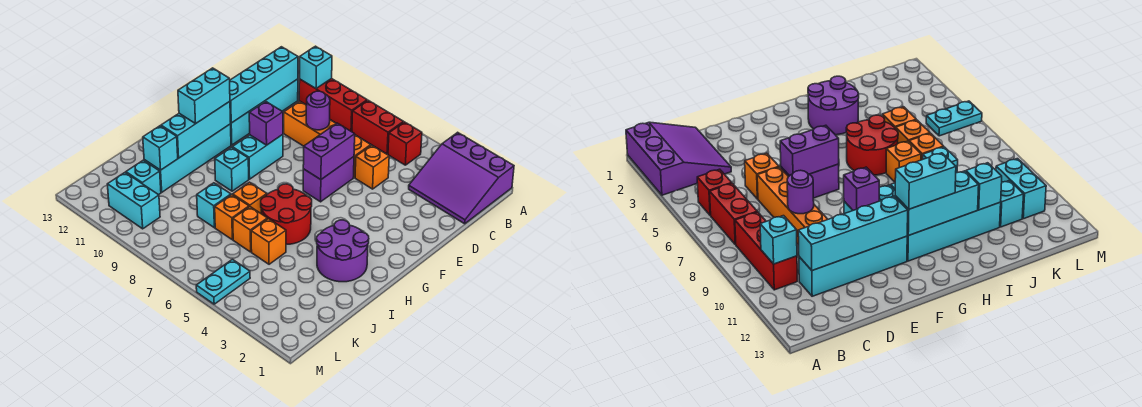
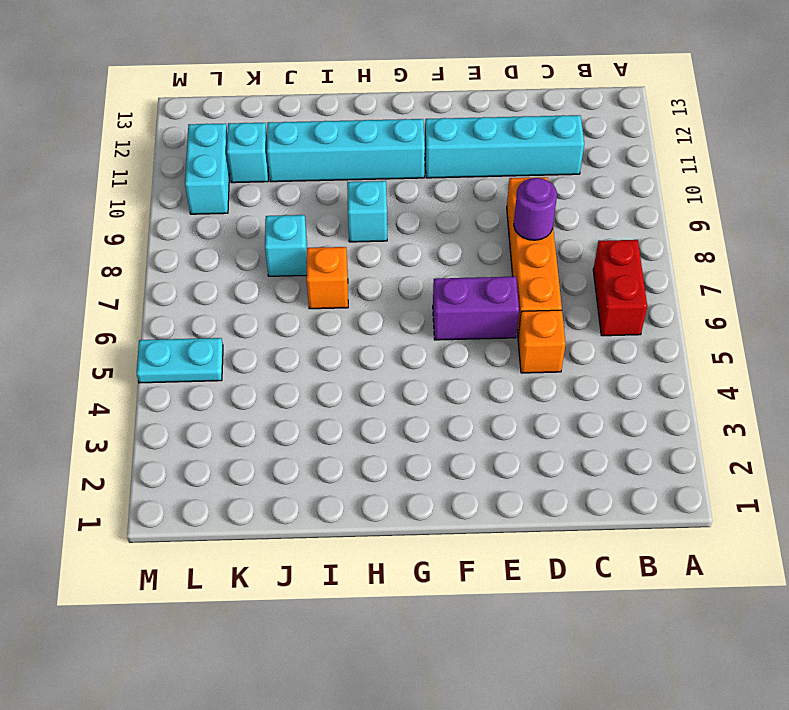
none -> purple 3x3 slope [409,132,514,224]
none -> red 1x1 brick [388,122,422,165]
none -> red 1x3 brick [299,78,367,132]

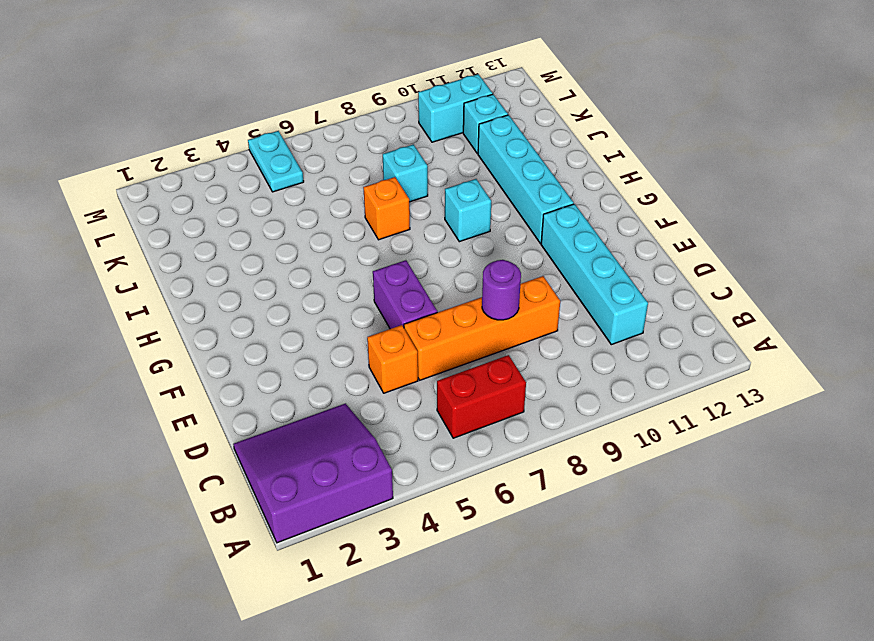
none -> red 1x1 brick [388,122,422,165]
none -> red 1x3 brick [299,78,367,132]
none -> cyan 1x2 brick [232,135,283,179]

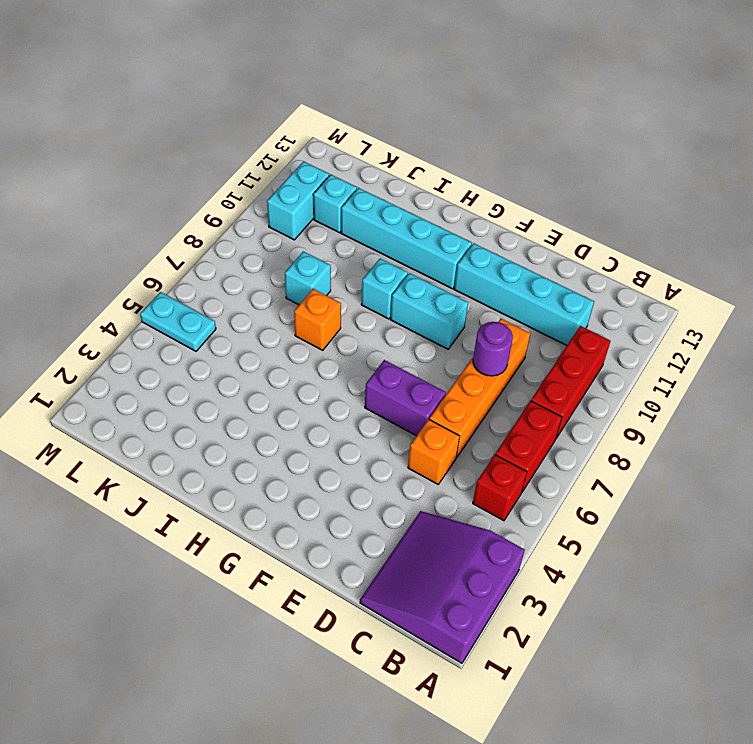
none -> purple 2x2 round brick [317,220,369,282]
none -> red 2x2 round brick [261,184,312,244]
none -> orange 1x1 brick [251,219,286,264]

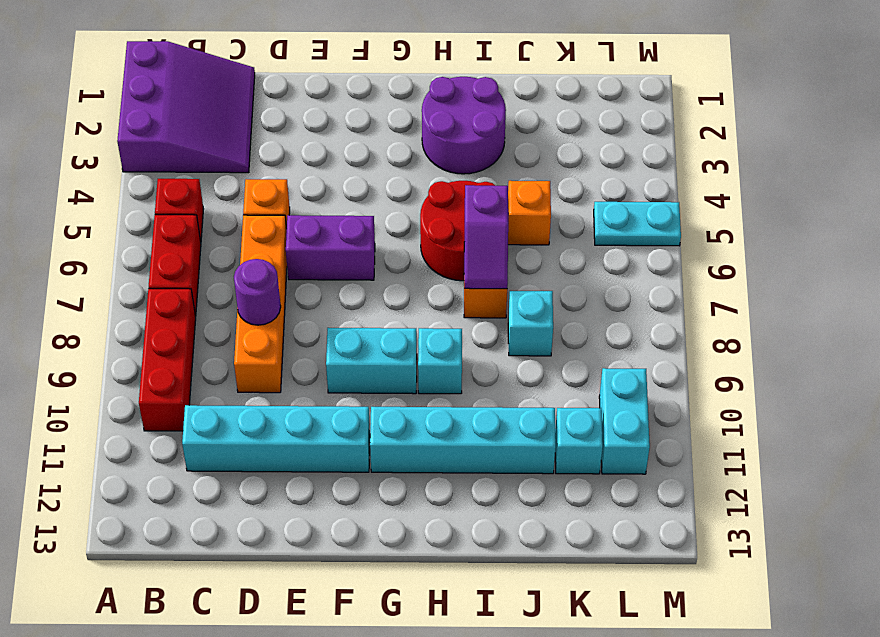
purple 1x2 slope [464,185,508,289] -> none
none -> orange 1x1 brick [233,207,267,252]
none -> orange 1x1 brick [215,195,249,240]
none -> cyan 1x1 brick [300,46,332,89]

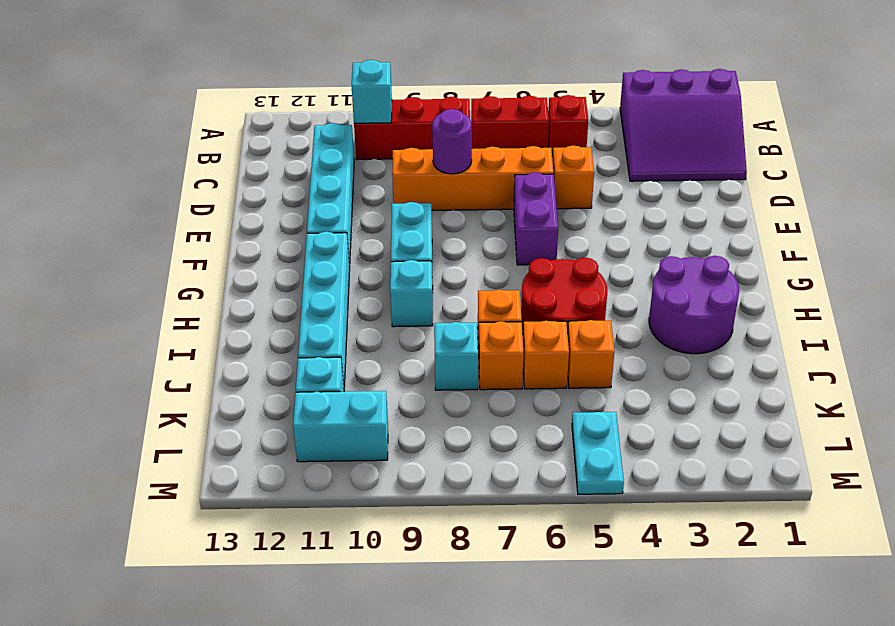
none -> cyan 1x4 brick [230,47,298,123]
none -> purple 1x2 brick [303,123,355,180]
none -> purple 1x1 brick [249,102,283,145]

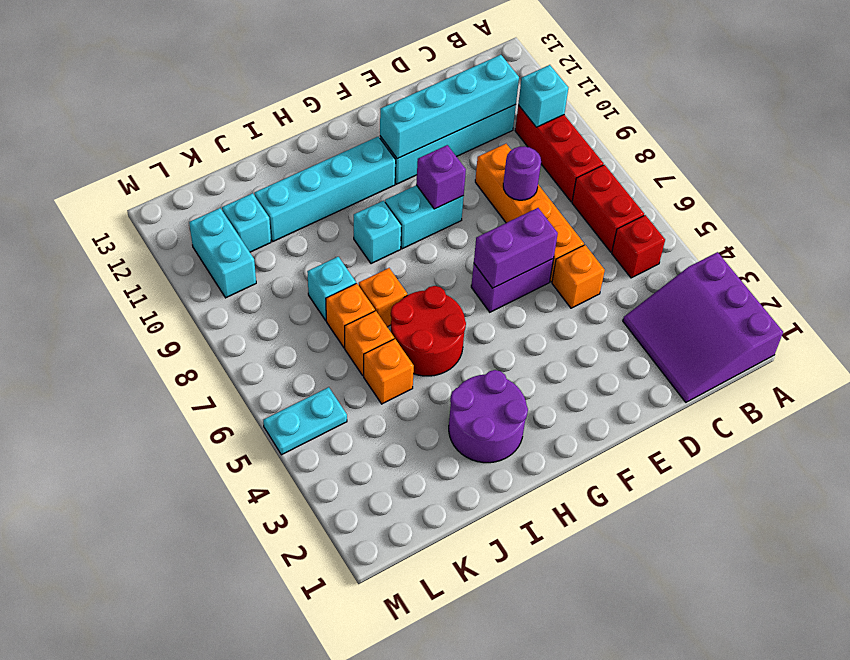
none -> cyan 1x3 brick [161,102,231,158]
none -> cyan 1x1 brick [143,126,178,170]
none -> cyan 1x2 brick [178,68,230,124]

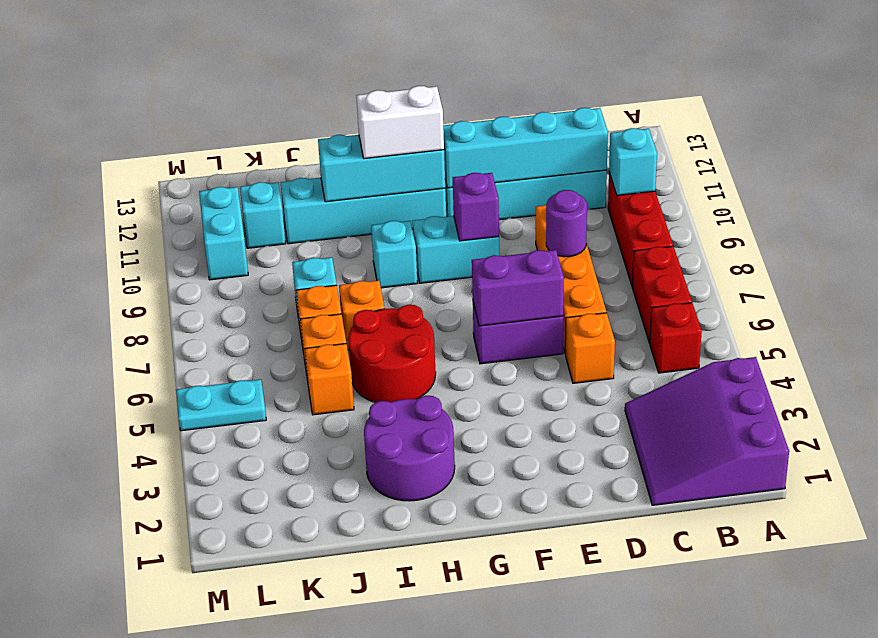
white 1x2 brick [356,86,444,159] -> cyan 1x2 brick [178,68,230,124]
none -> cyan 1x1 brick [143,126,178,170]

